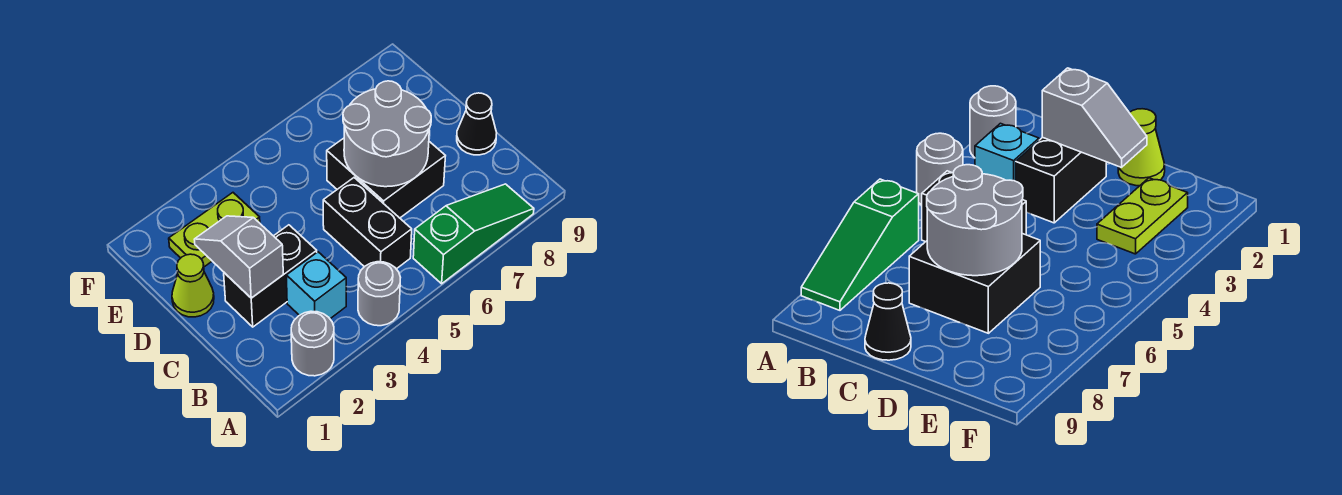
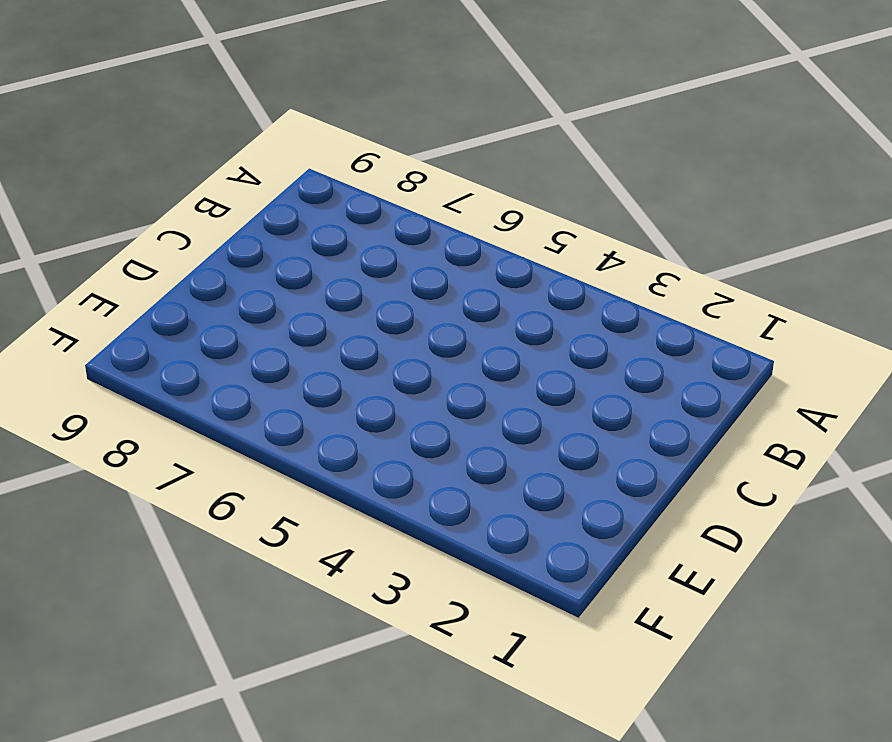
none -> grey 1x1 round brick [291,311,334,376]
none -> grey 1x1 round brick [358,262,401,326]
none -> green 1x3 slope [413,184,534,284]

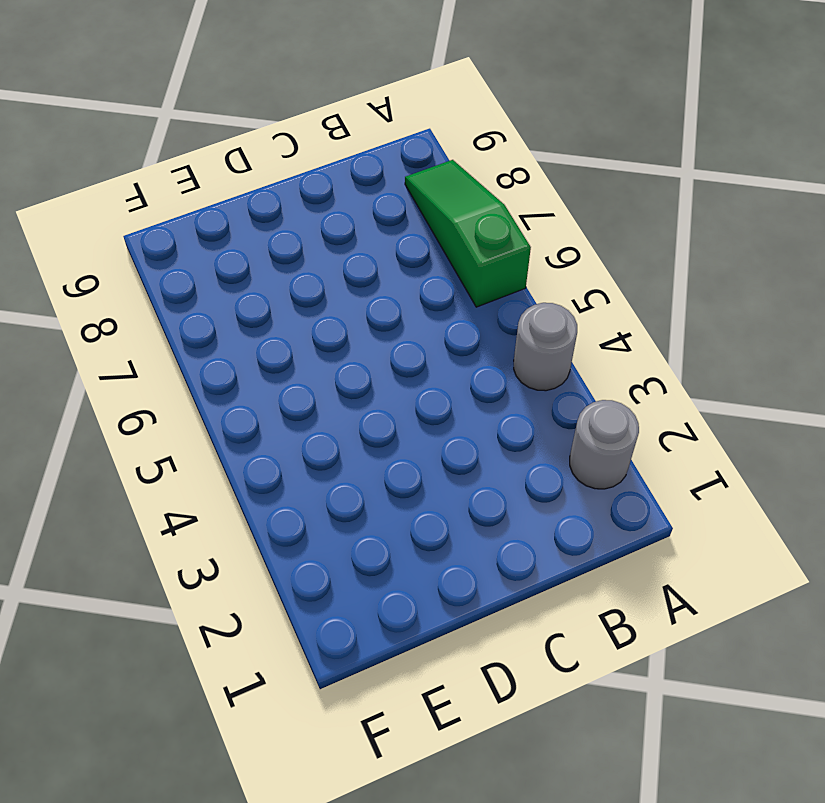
none -> cyan 1x1 brick [286,252,346,319]
none -> black 1x2 brick [323,178,412,269]
none -> black 1x2 brick [224,225,317,327]

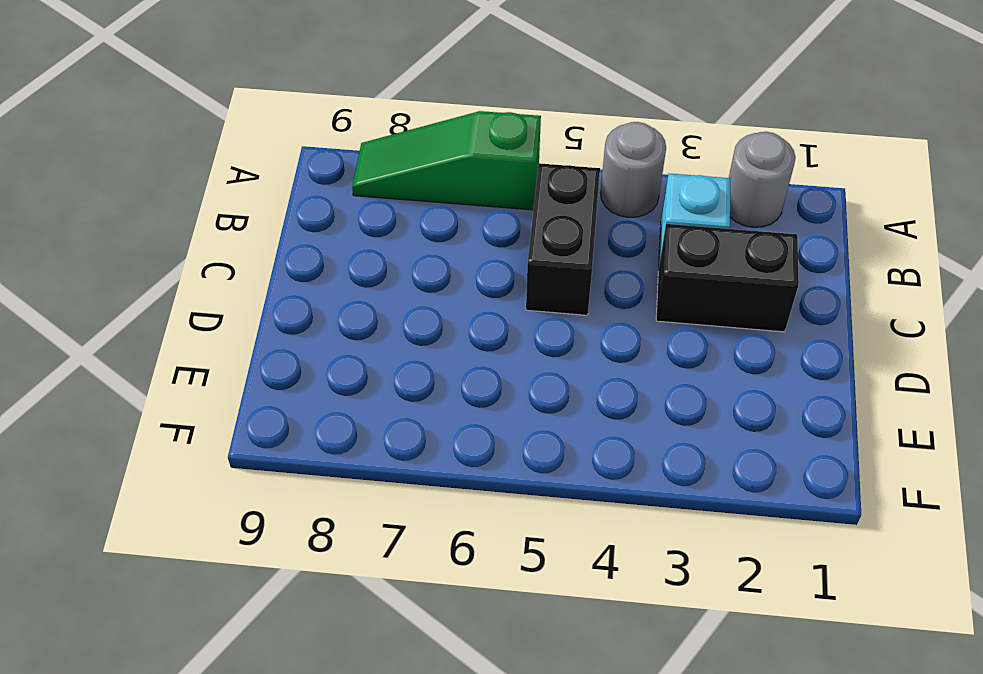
none -> black 2x2 brick [327,138,445,218]
none -> black 1x1 cone [457,93,497,155]
none -> lime 1x1 cone [172,254,214,317]

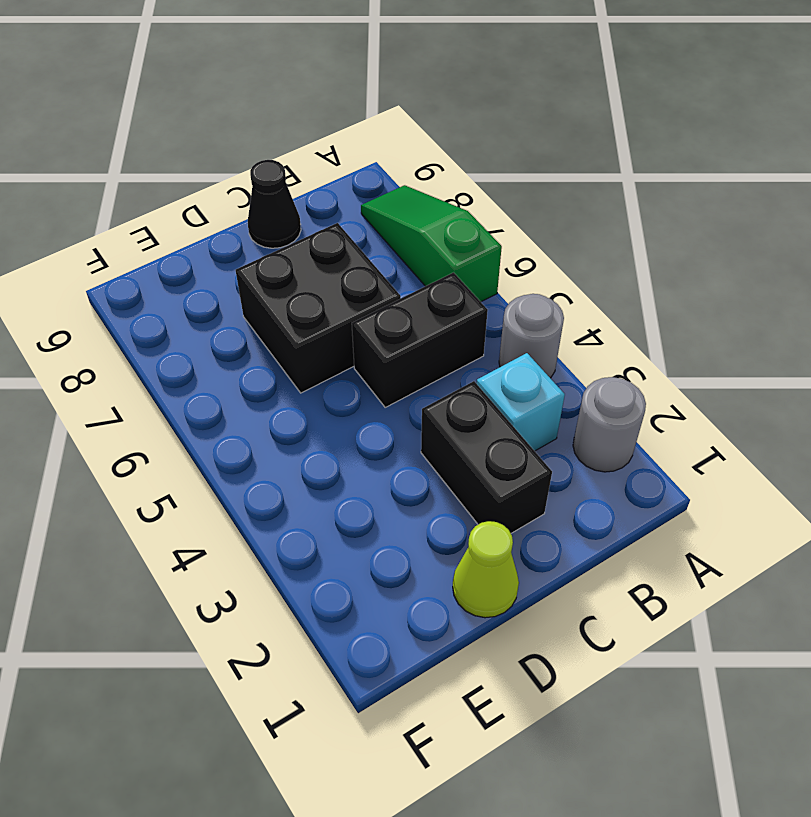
none -> lime 1x2 plate [169,193,260,267]
none -> grey 1x2 slope [194,216,283,298]
none -> grey 2x2 round brick [343,81,431,187]

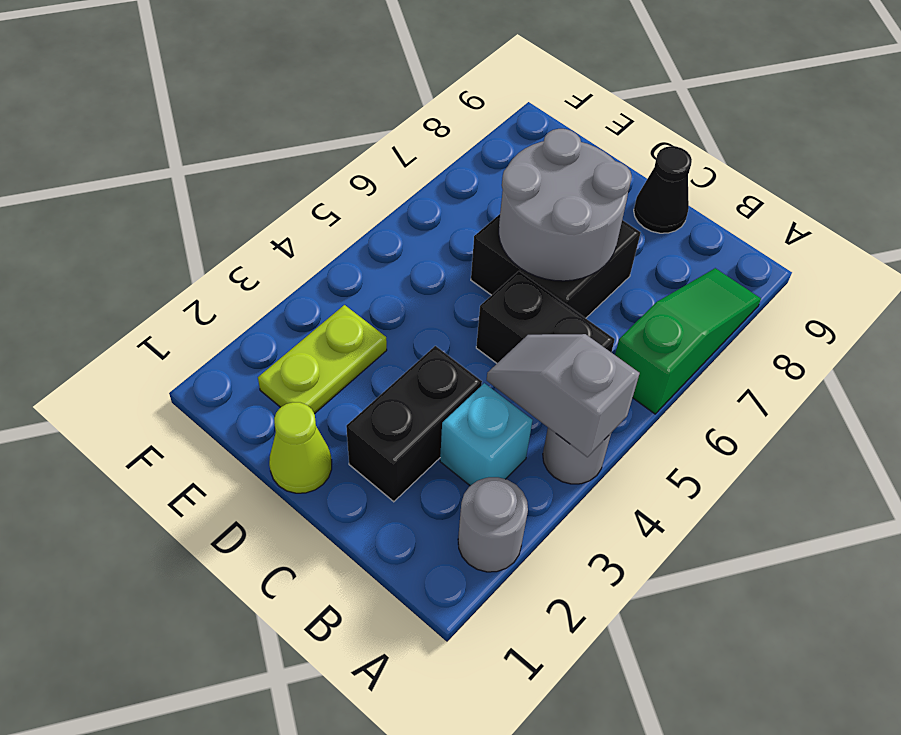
grey 1x2 slope [487,334,639,457] -> grey 1x2 slope moved to [194,216,283,298]

